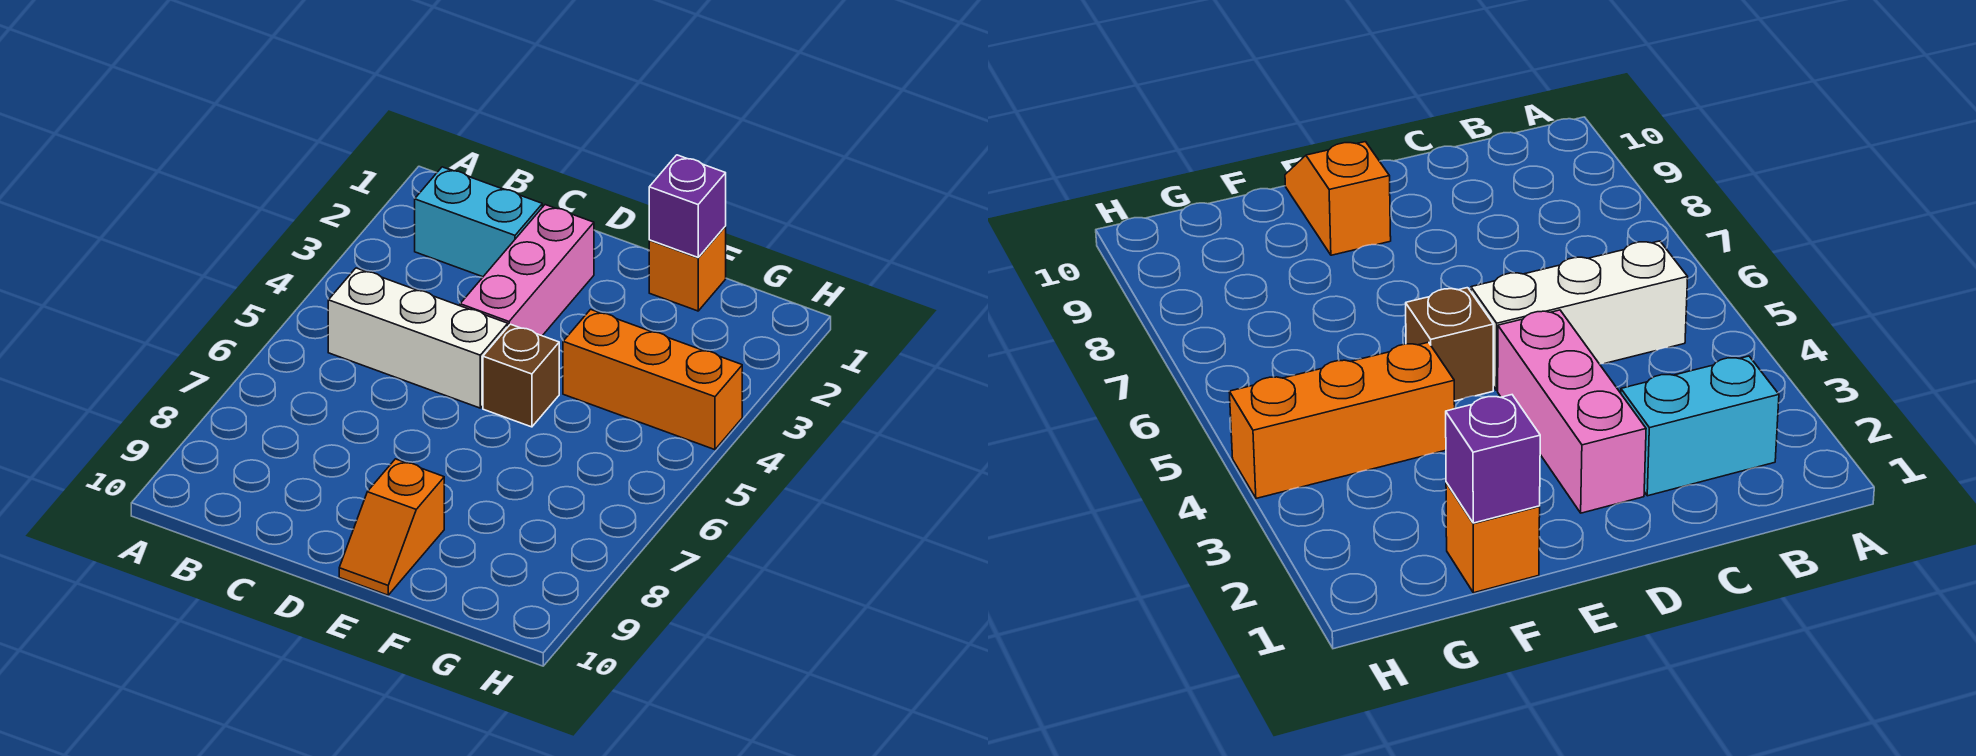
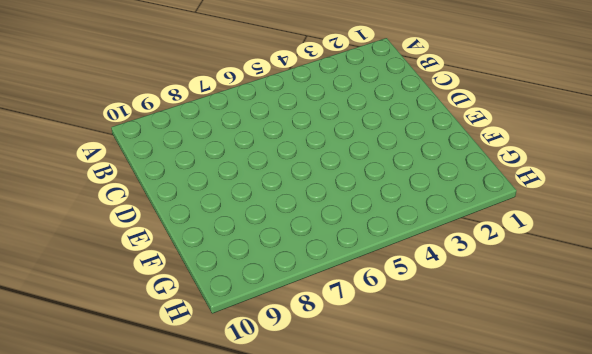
none -> cyan 1x2 brick [415,167,542,277]
none -> white 1x3 brick [328,268,508,408]

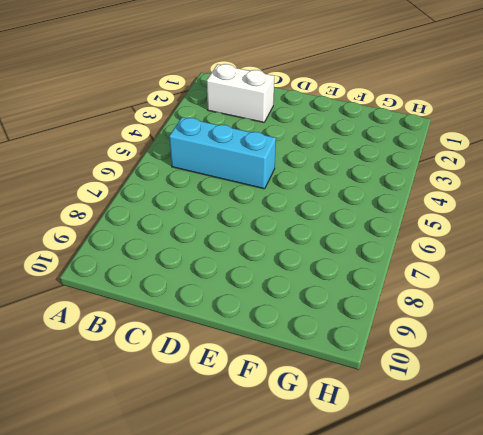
white 1x2 brick [207,64,274,122] -> cyan 1x2 brick [415,167,542,277]
cyan 1x3 brick [169,117,276,189] -> white 1x3 brick [328,268,508,408]
none -> pink 1x3 brick [460,205,594,336]
none -> brown 1x1 brick [483,324,559,427]

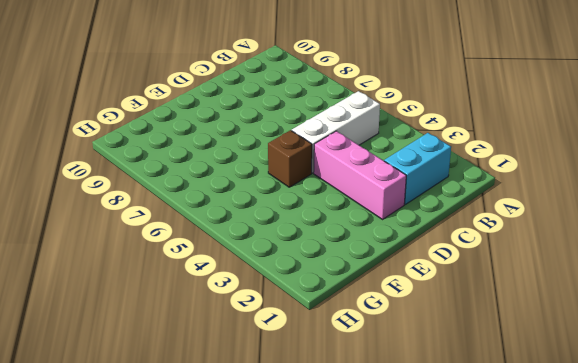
none -> orange 1x2 slope [339,459,444,595]
none -> orange 1x1 brick [649,226,726,311]

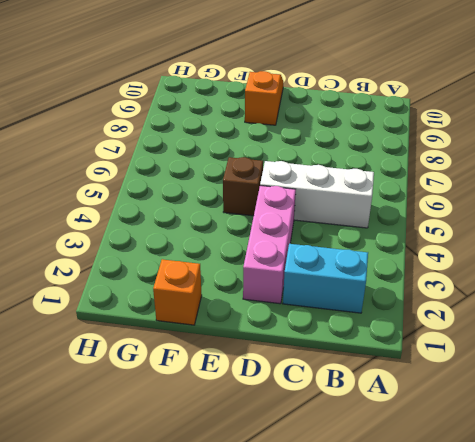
none -> orange 1x3 brick [563,309,742,450]
none -> purple 1x1 brick [649,155,726,257]

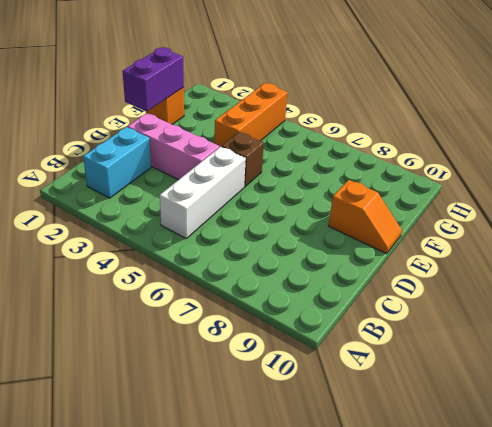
purple 1x2 brick [122,47,184,111] -> purple 1x1 brick [649,155,726,257]

